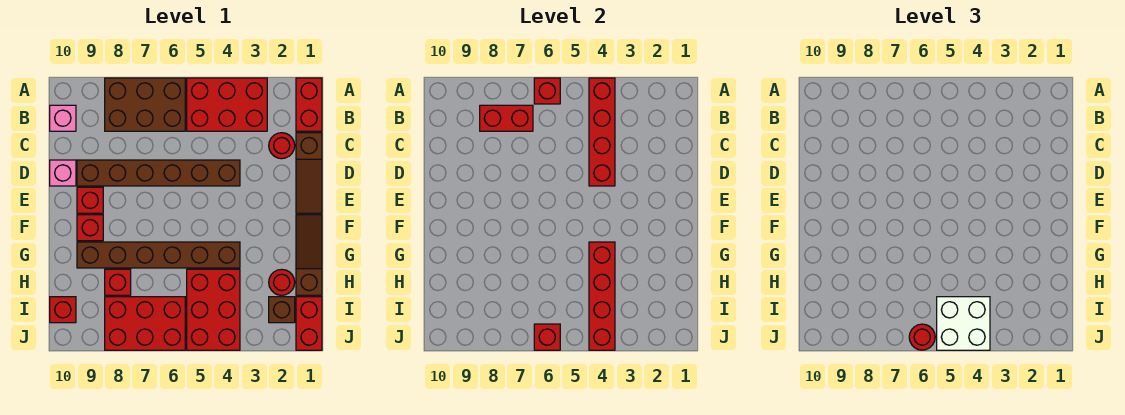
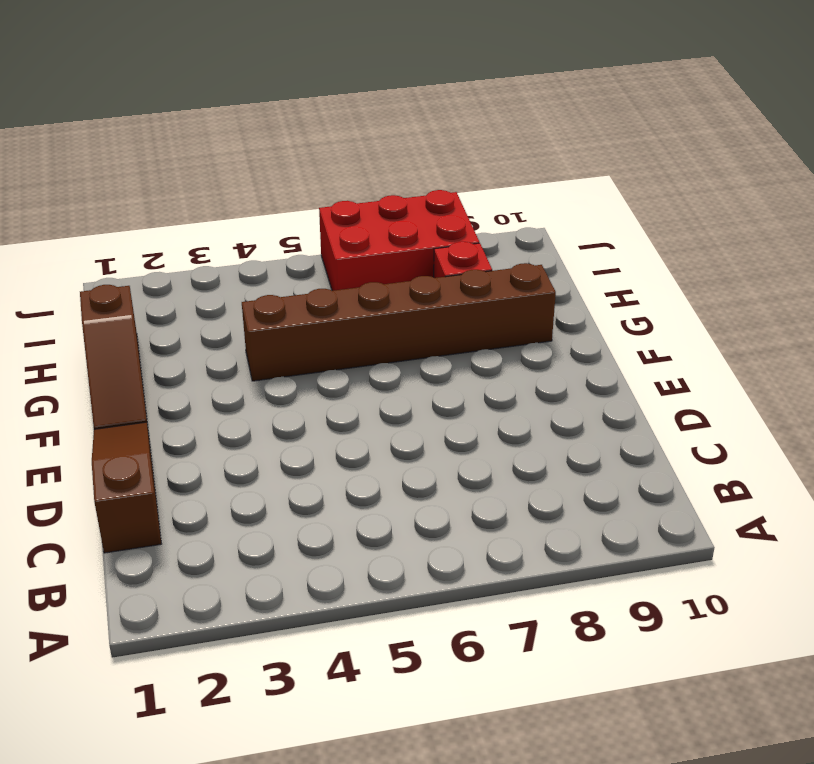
none -> red 1x2 brick [296,78,322,131]
none -> red 2x3 brick [187,78,267,131]
none -> brown 2x3 brick [105,78,185,131]

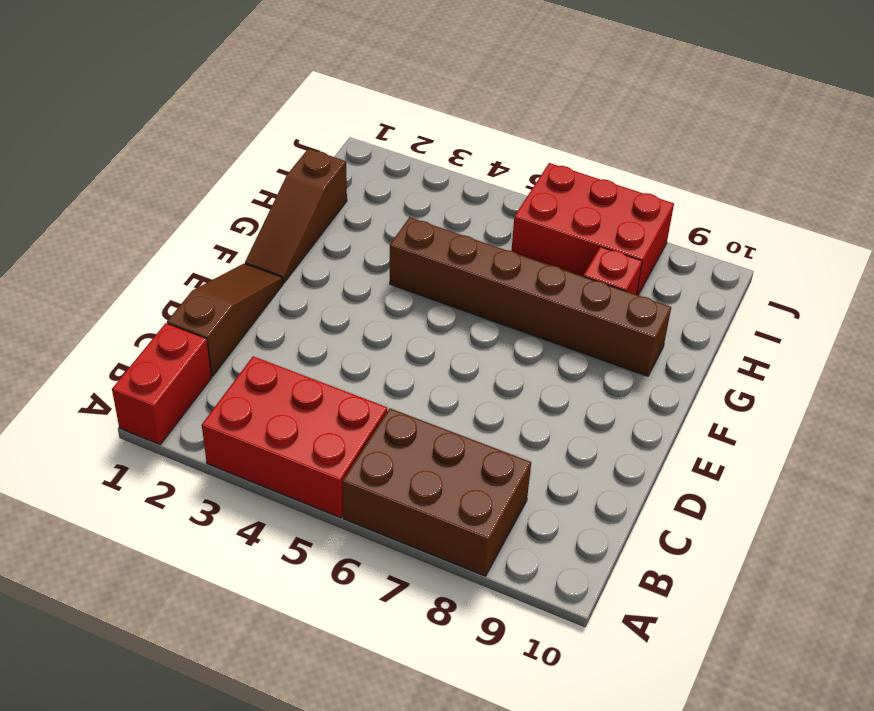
none -> pink 1x1 brick [50,105,76,131]
none -> red 1x1 round brick [269,133,295,159]
none -> brown 1x6 brick [77,160,240,186]

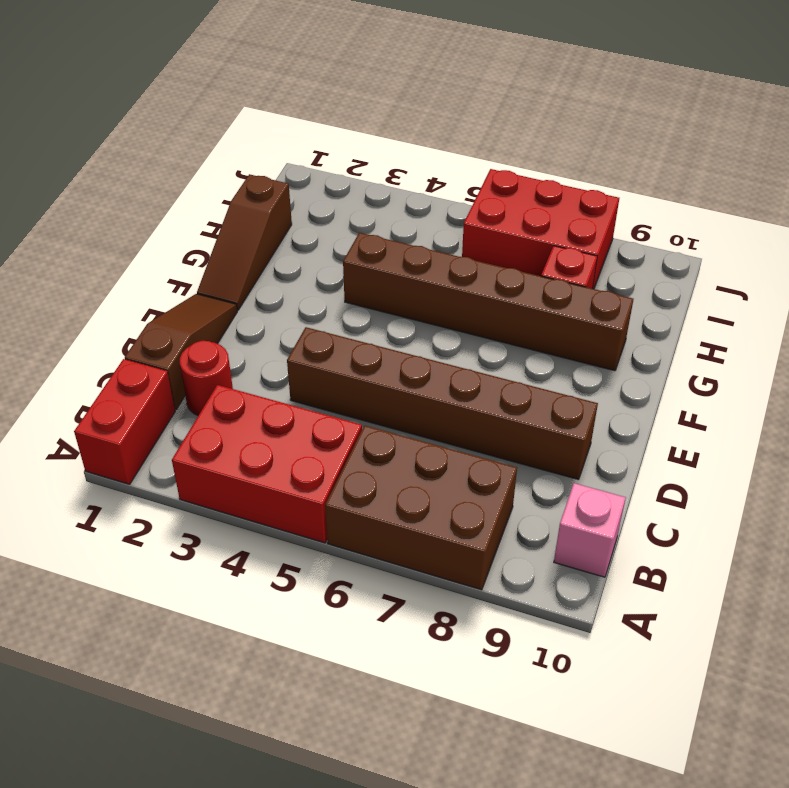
none -> pink 1x1 brick [50,160,76,186]
none -> red 1x1 brick [77,187,103,213]
none -> red 1x1 brick [77,215,103,241]

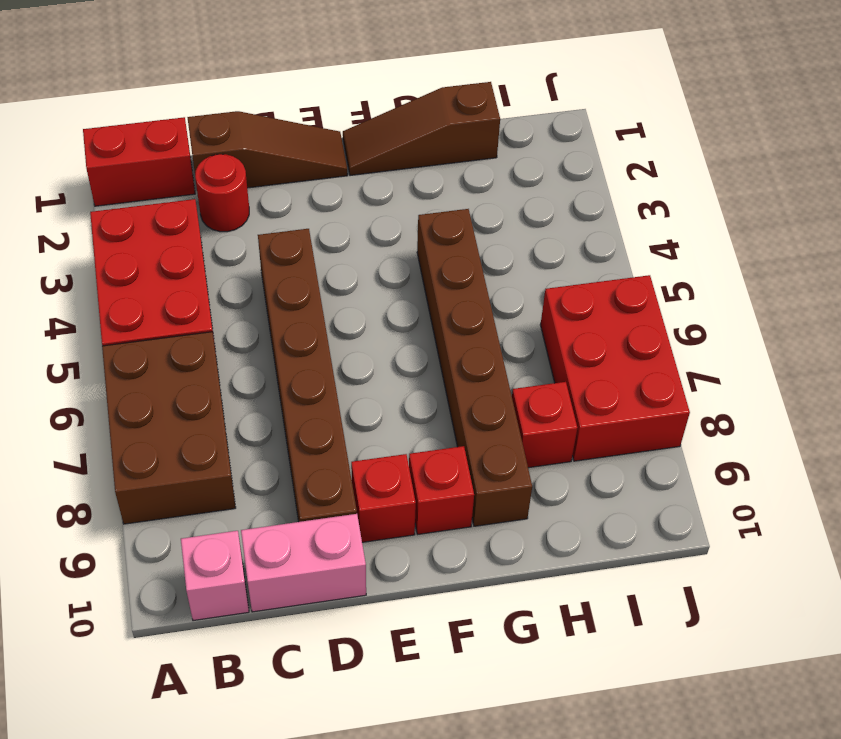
pink 1x2 brick [241,514,366,612] -> pink 1x1 brick [50,160,76,186]
none -> red 1x1 round brick [269,269,295,295]
none -> red 2x3 brick [187,269,240,350]
none -> red 1x2 brick [296,297,322,350]

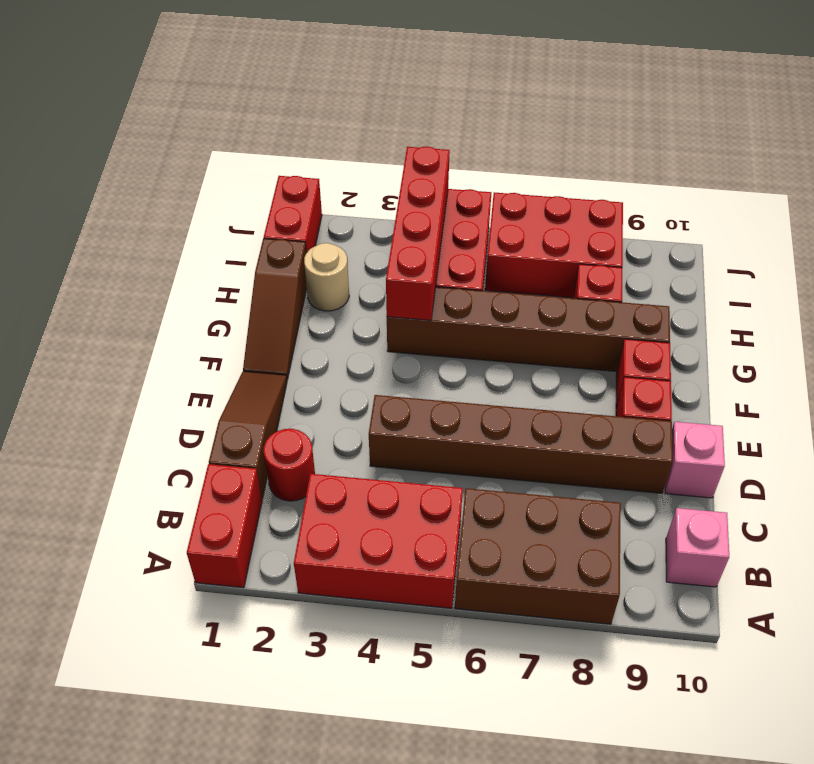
tan 1x1 round brick [304,243,349,311] -> red 1x1 round brick [269,269,295,295]
none -> brown 1x1 brick [269,297,295,323]
none -> red 1x1 brick [50,297,76,323]
none -> red 1x4 brick [589,78,615,186]

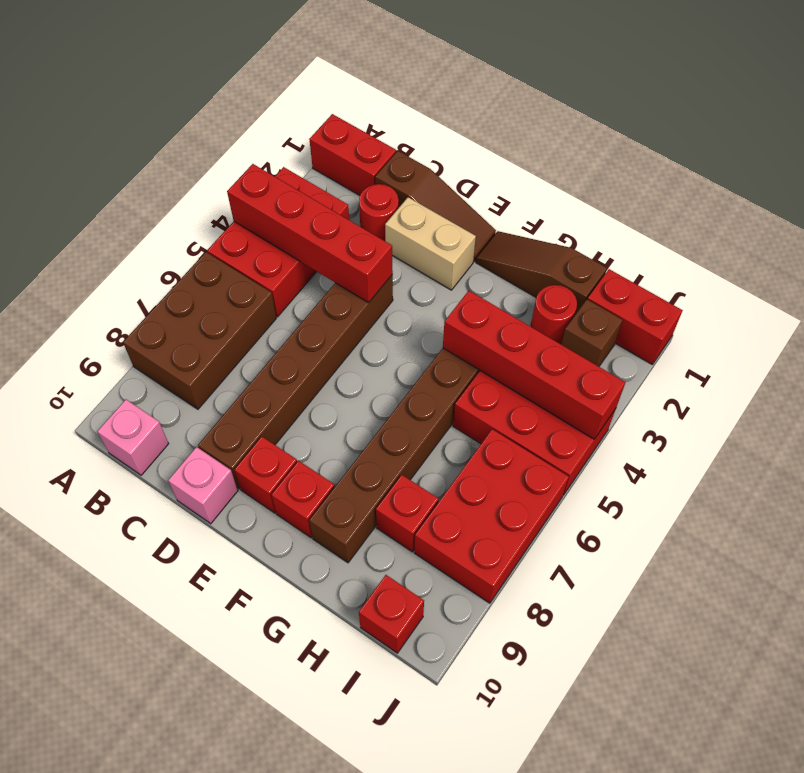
tan 1x2 brick [385,197,476,290] -> none
none -> red 1x1 brick [534,78,560,104]
none -> red 1x2 brick [480,105,533,131]
none -> red 1x1 brick [534,324,560,350]

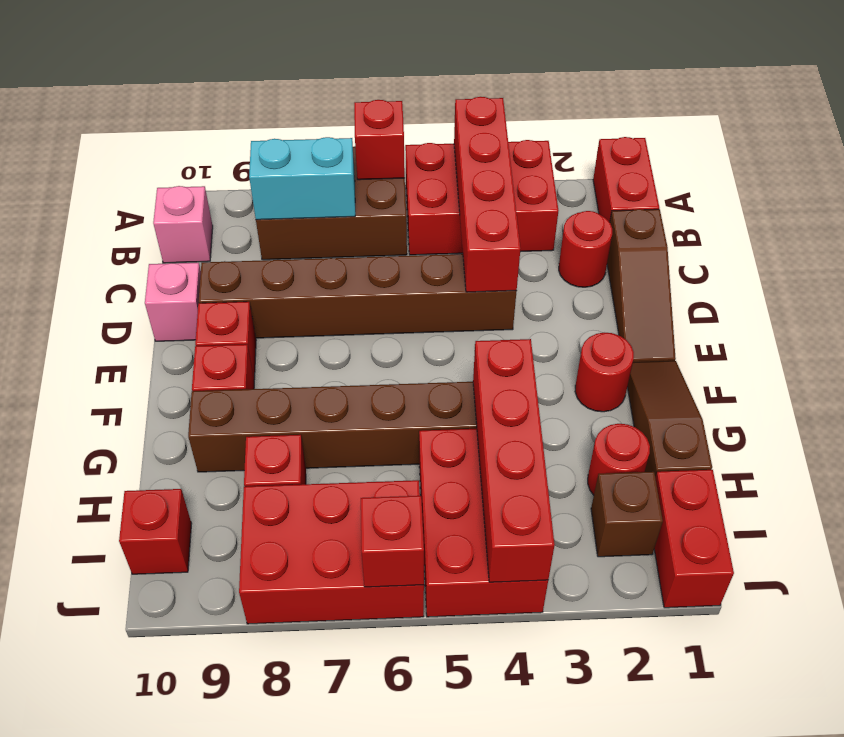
cyan 1x2 brick [249,137,355,220] -> red 1x2 brick [480,105,533,131]
red 1x1 round brick [575,333,634,412] -> red 1x1 round brick moved to [909,324,935,350]
none -> white 2x2 brick [937,297,990,350]

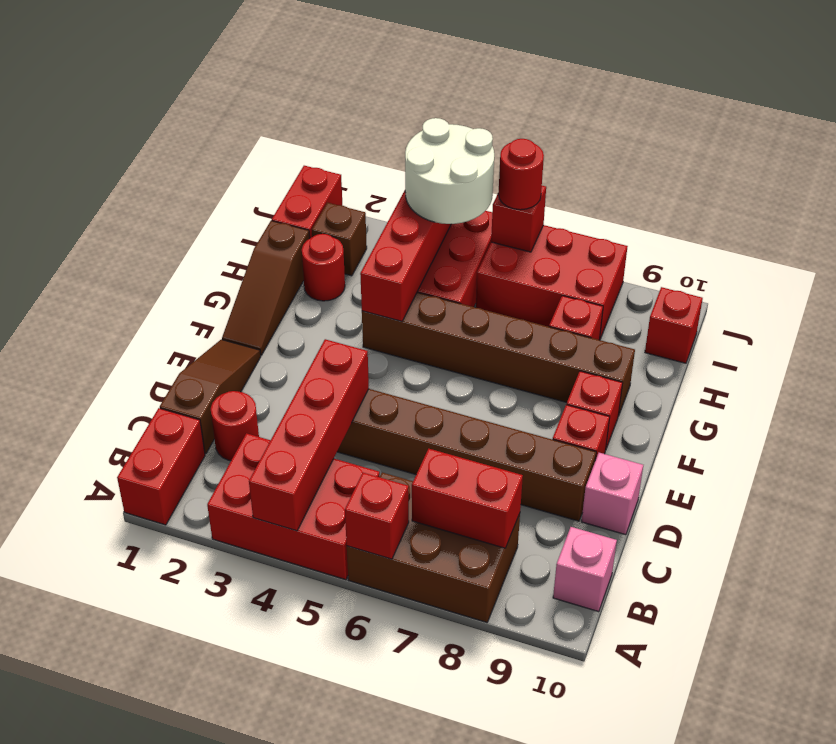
white 2x2 round brick [405,118,494,224] -> white 2x2 brick [937,297,990,350]

